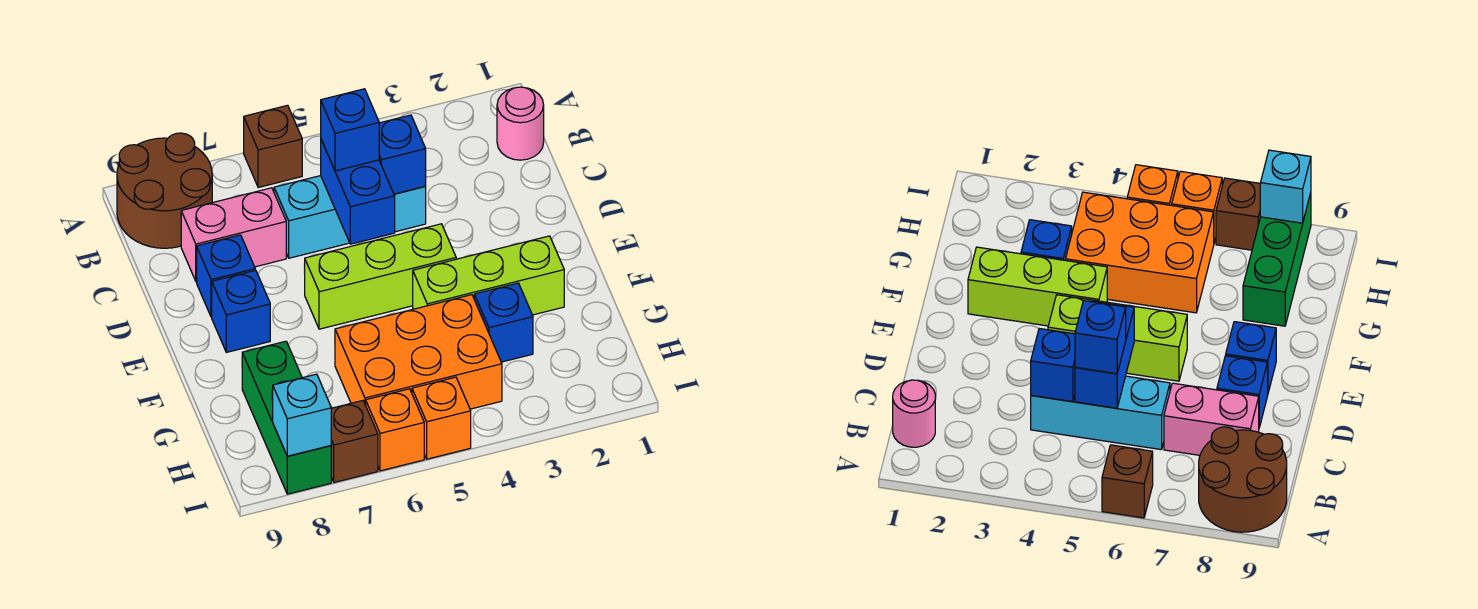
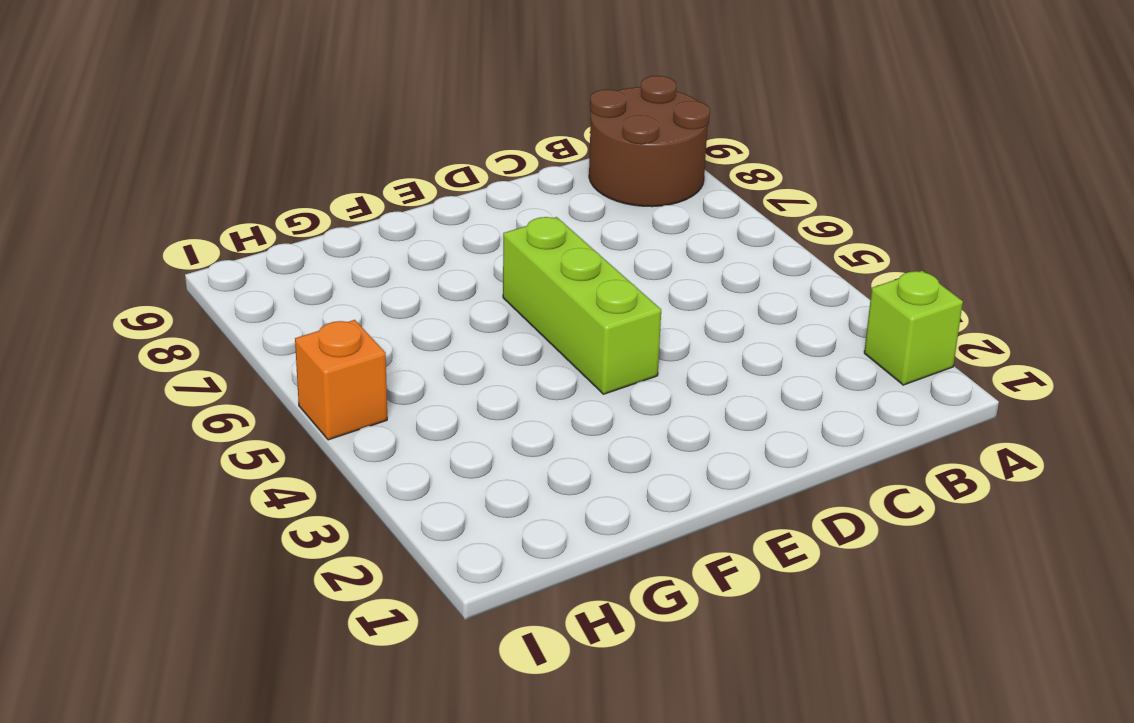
lime 1x1 brick [864,271,963,385] -> none
none -> brown 1x1 brick [244,105,302,188]
none -> pink 1x1 round brick [497,87,544,160]
none -> cyan 1x3 brick [274,176,426,258]

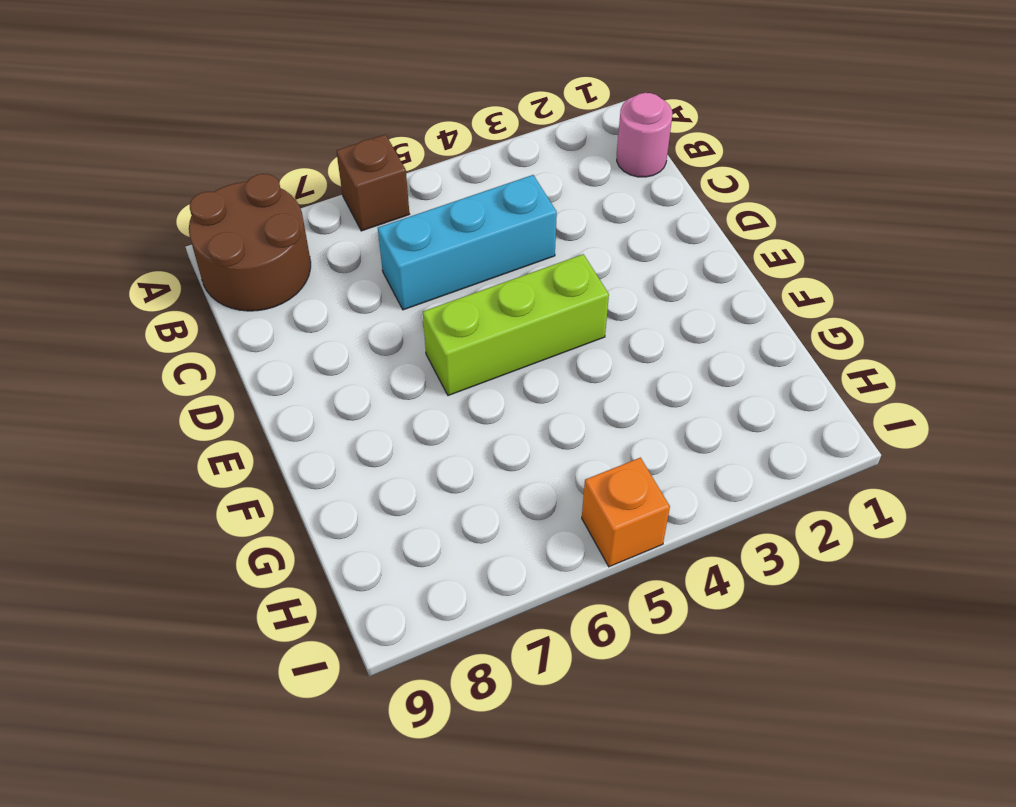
none -> pink 1x2 brick [181,188,286,282]
none -> blue 1x1 brick [197,235,255,317]
none -> blue 1x1 brick [212,270,270,352]

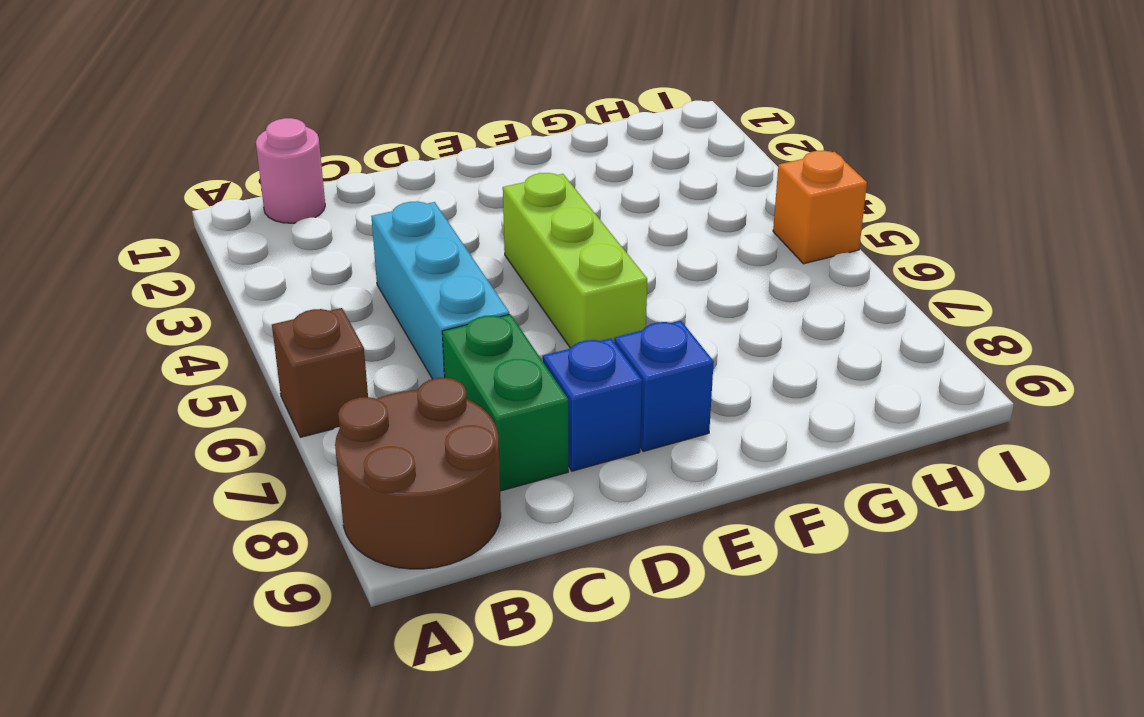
green 1x2 brick [442,314,568,491] -> pink 1x2 brick [181,188,286,282]
none -> lime 1x3 brick [413,236,564,315]
none -> blue 1x1 brick [474,283,533,362]
none -> orange 2x3 brick [335,295,502,409]

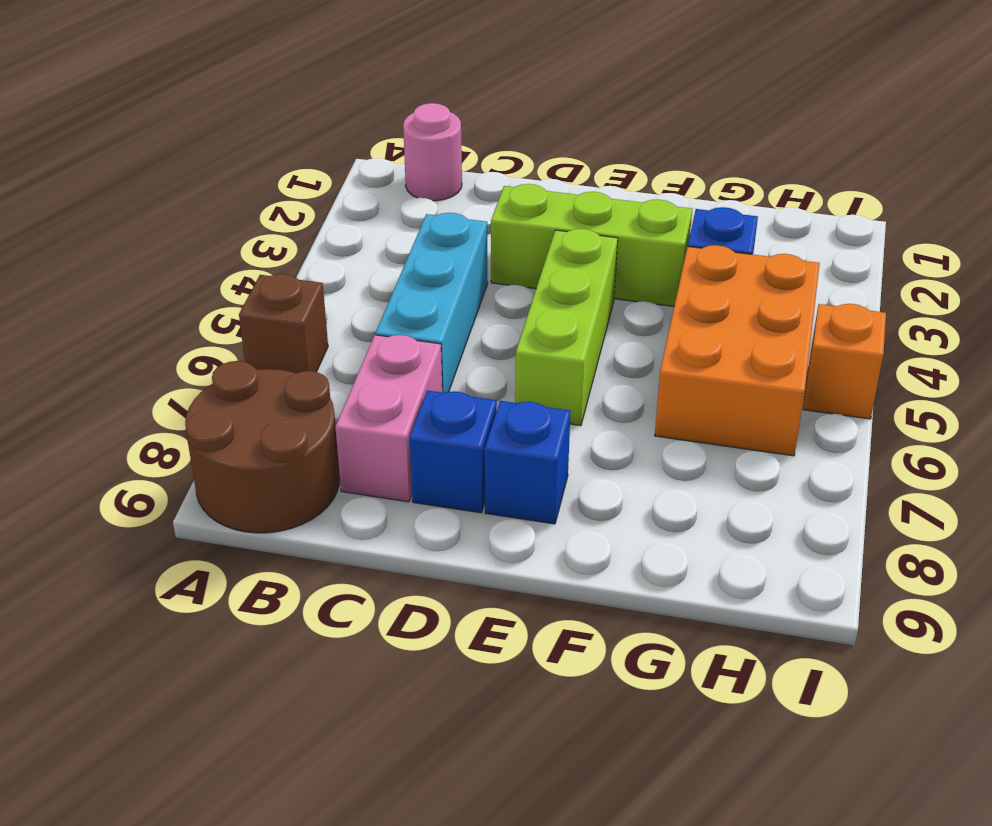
lime 1x3 brick [491,184,692,307] -> lime 1x3 brick turned to [413,236,564,315]
none -> green 1x3 brick [242,341,331,494]
none -> orange 1x1 brick [366,389,424,471]
none -> brown 1x1 brick [331,401,378,482]

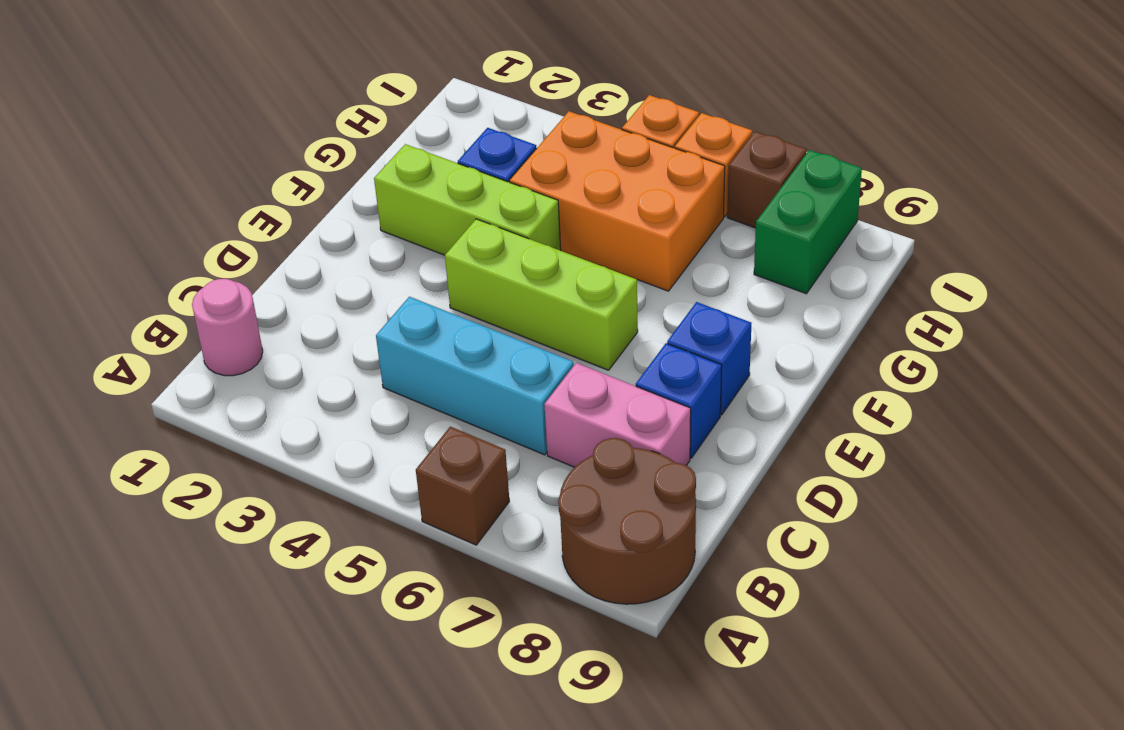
green 1x2 brick [754,150,862,294] -> green 1x3 brick [242,341,331,494]
none -> blue 1x1 brick [379,115,426,194]
none -> blue 1x2 brick [321,140,395,244]
none -> cyan 1x1 brick [272,374,331,456]

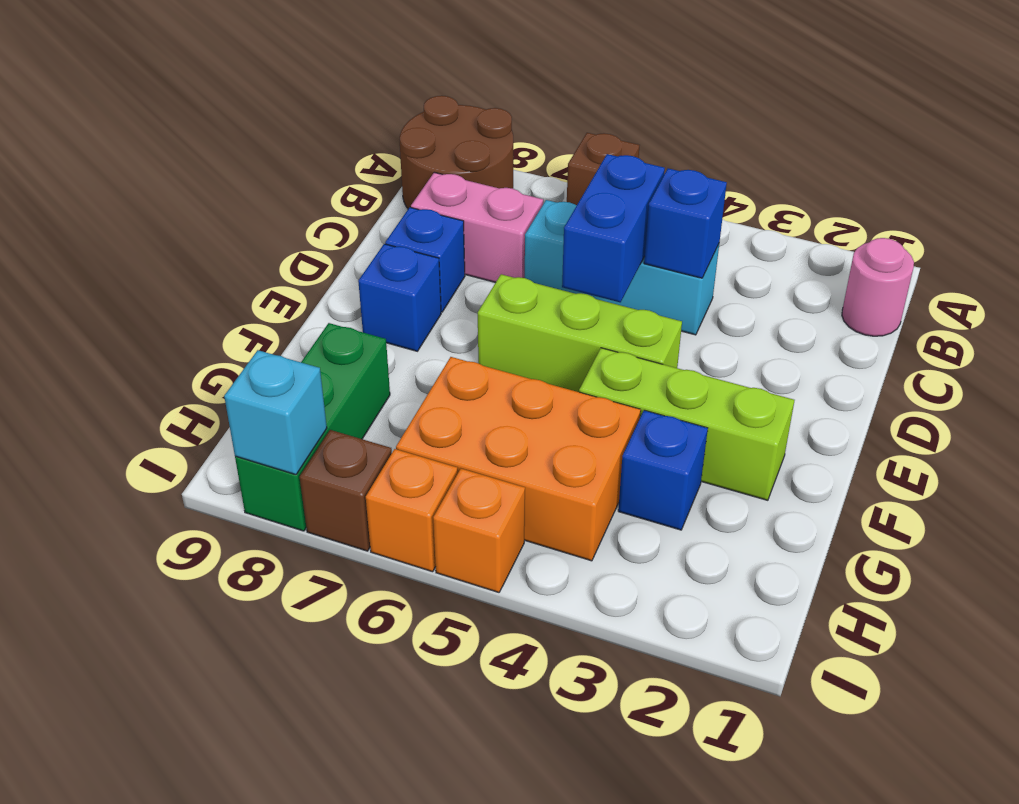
none -> blue 1x1 brick [321,89,379,171]

